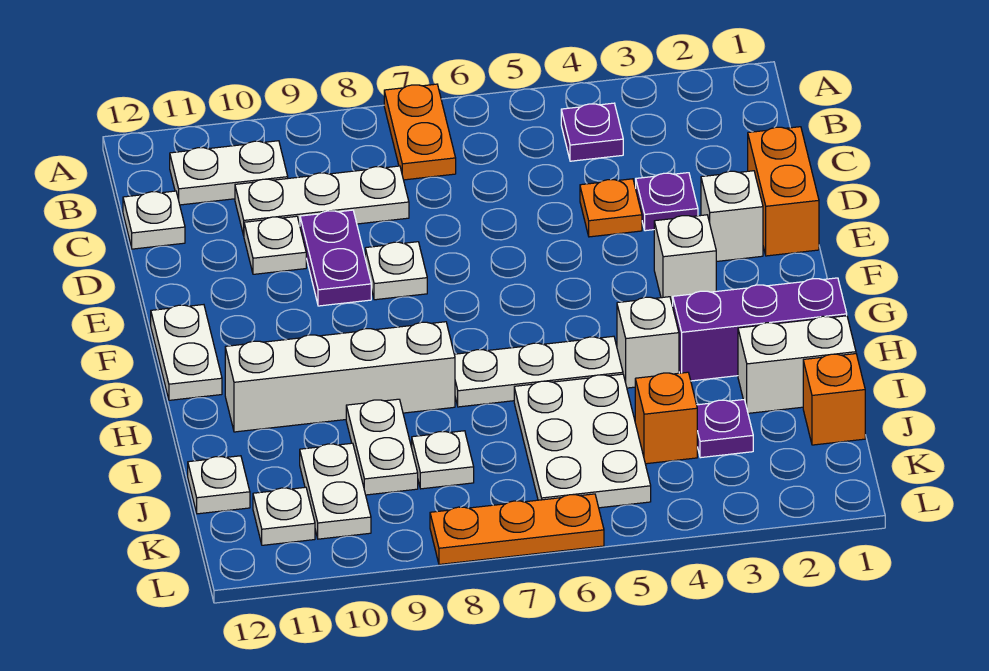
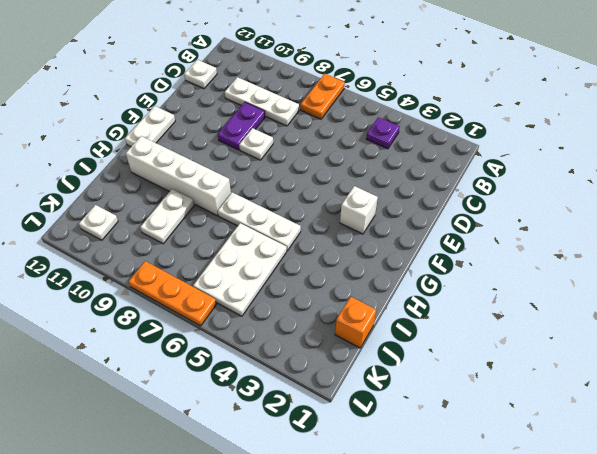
none -> white 1x2 plate [170,141,288,205]
none -> orange 1x2 brick [748,127,819,256]
none -> purple 1x1 plate [636,173,698,231]

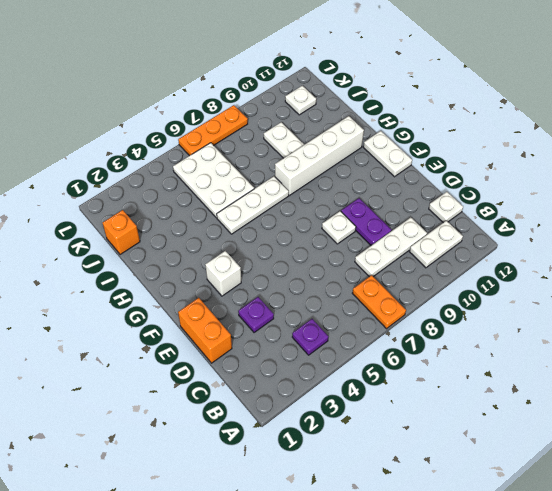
none -> orange 1x1 plate [580,179,642,237]
none -> white 1x1 plate [244,216,306,274]
none -> white 1x1 brick [701,171,763,262]

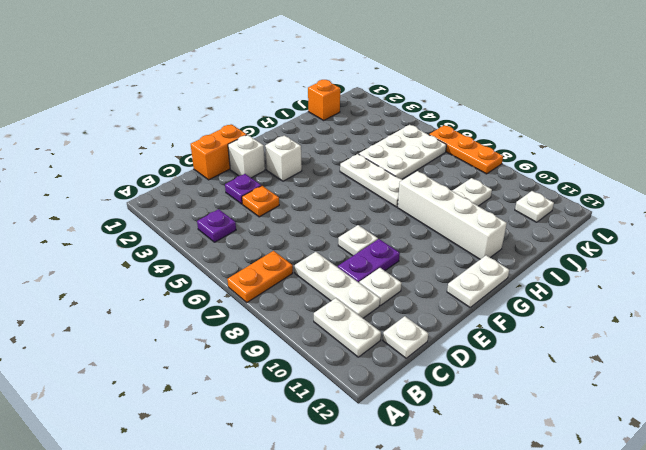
none -> purple 1x3 brick [672,278,847,381]
none -> white 1x1 brick [617,297,679,388]
none -> white 1x2 brick [738,316,856,413]

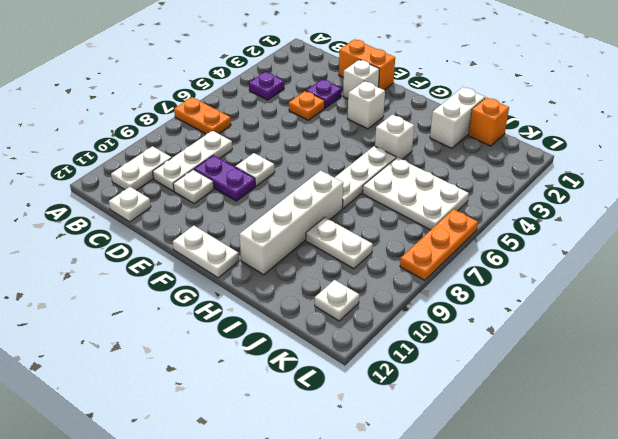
none -> purple 1x3 brick [672,278,847,381]
none -> purple 1x1 plate [697,400,753,458]
none -> orange 1x1 brick [635,372,697,464]

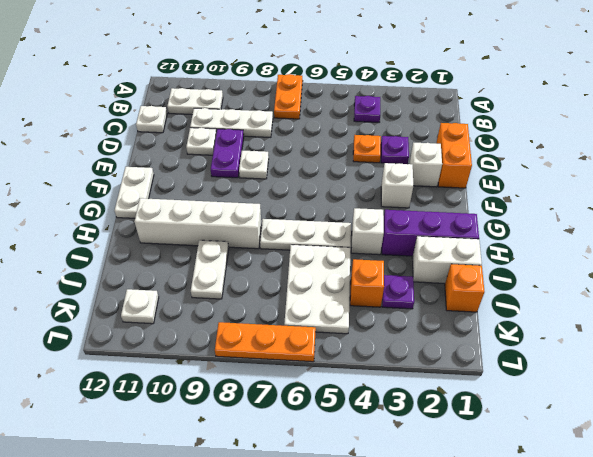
none -> white 1x1 plate [412,431,474,489]
none -> white 1x2 plate [300,443,371,539]
none -> white 1x1 plate [188,456,250,514]

